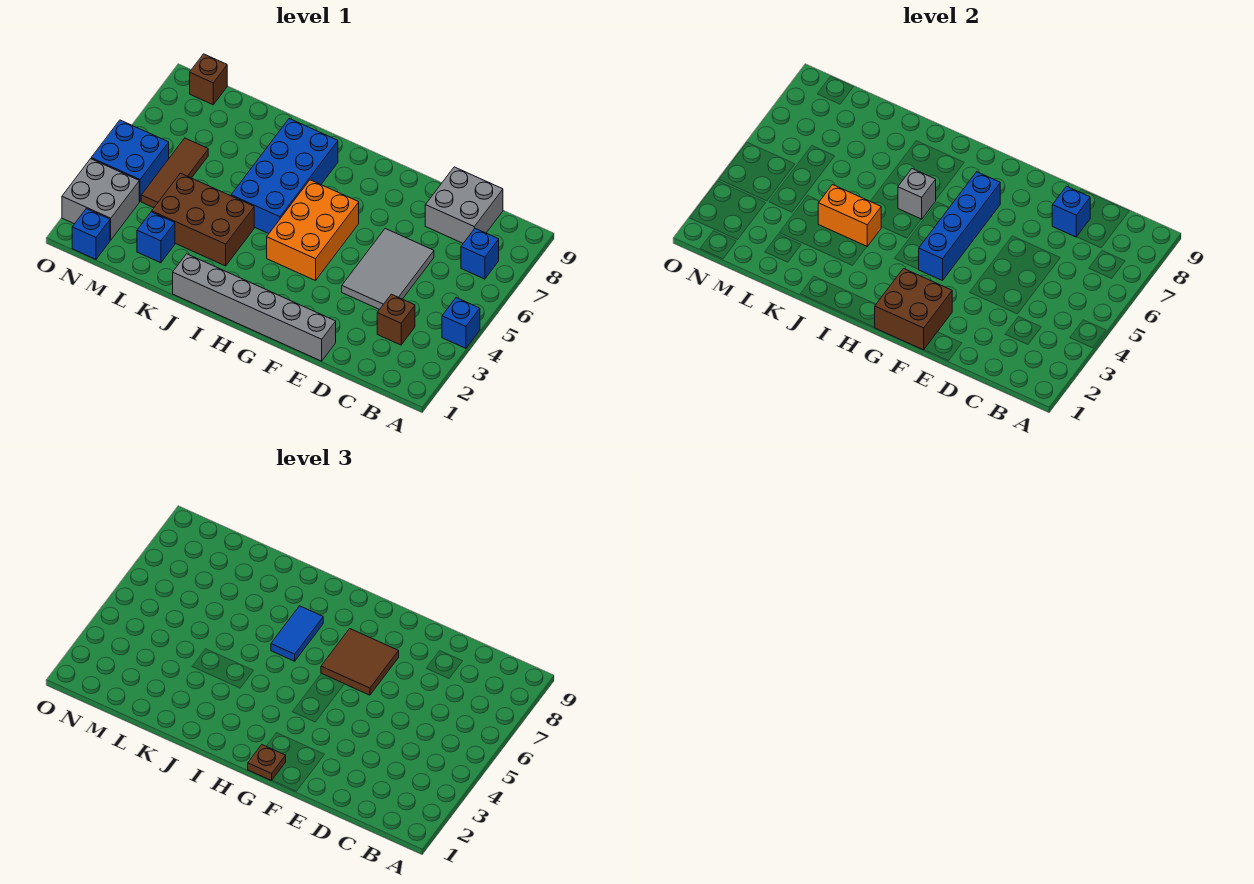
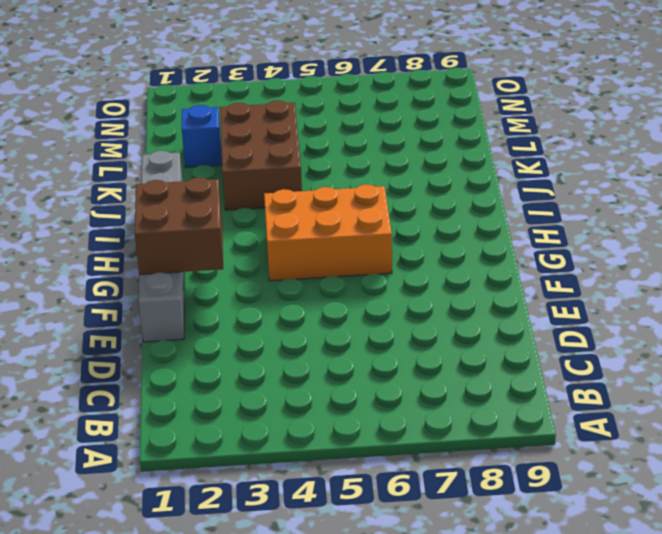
none -> blue 1x1 brick [442,298,480,348]
none -> blue 1x1 brick [461,228,499,279]
none -> brown 1x1 brick [377,294,415,345]

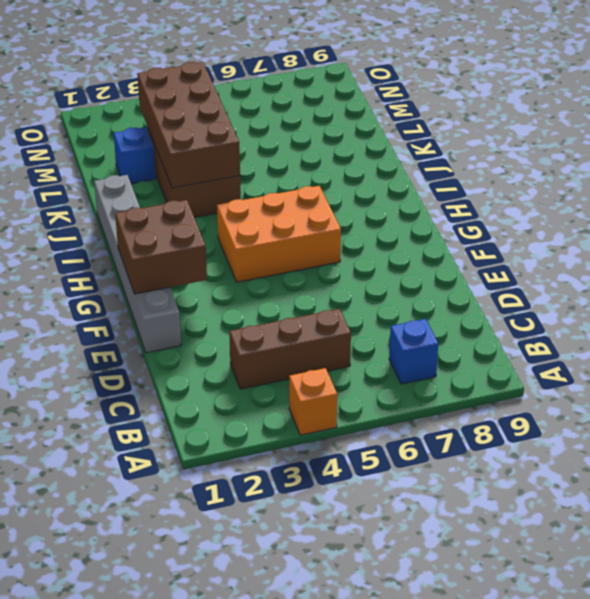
orange 1x1 brick [289,368,337,435] -> blue 1x1 brick [442,298,480,348]
brown 1x3 brick [229,309,351,389] -> brown 1x1 brick [377,294,415,345]
brown 2x4 brick [137,62,240,188] -> orange 1x2 brick [818,185,881,246]
none -> grey 2x2 brick [425,167,503,243]
none -> grey 2x3 tile [342,229,434,310]
none -> blue 2x4 brick [231,119,338,234]

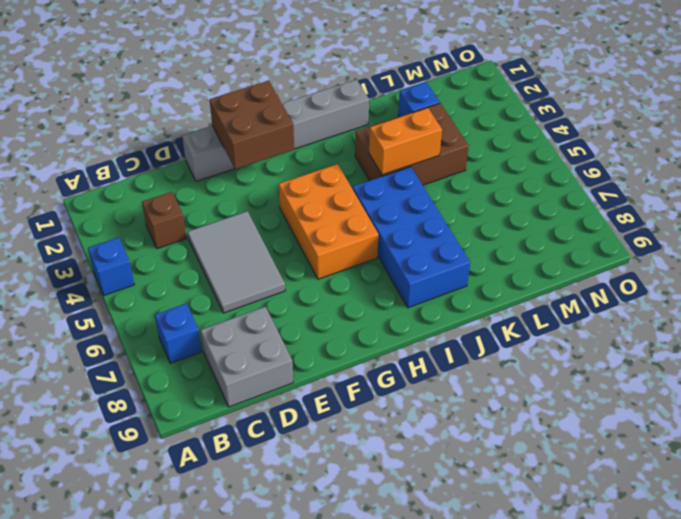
none -> brown 1x3 tile [141,138,208,208]
none -> blue 1x1 brick [72,209,110,259]
none -> grey 2x2 brick [62,159,139,240]

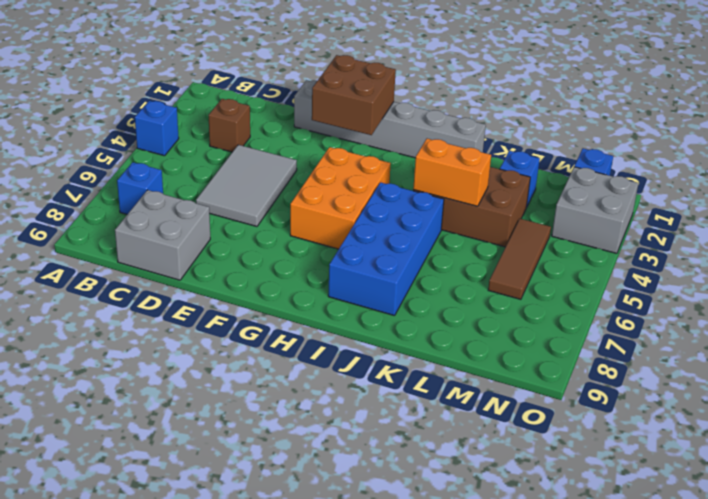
none -> blue 2x2 brick [91,120,169,201]
none -> brown 1x1 brick [190,54,227,105]
none -> blue 1x1 brick [1052,186,1090,237]

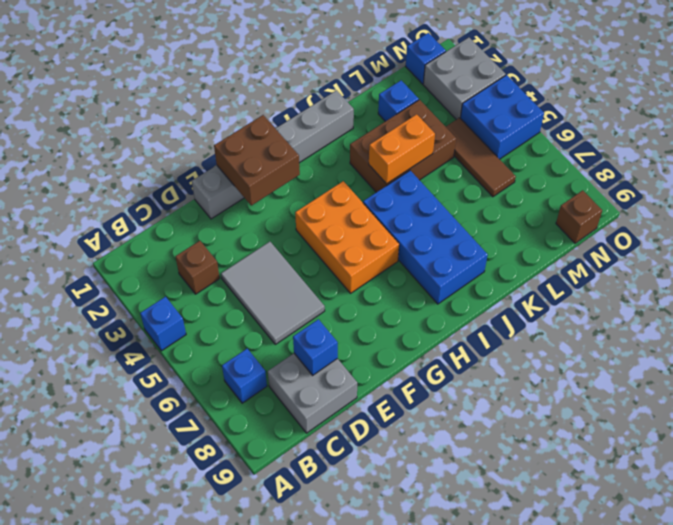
none -> blue 1x4 brick [919,172,1000,281]
none -> grey 1x1 brick [898,169,936,219]
none -> brown 2x2 tile [321,629,399,695]

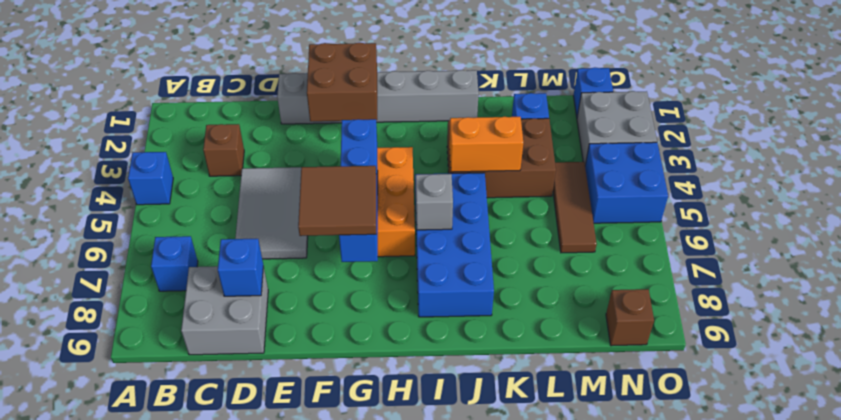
none -> brown 1x1 plate [248,745,286,781]
none -> blue 1x2 tile [271,606,323,661]

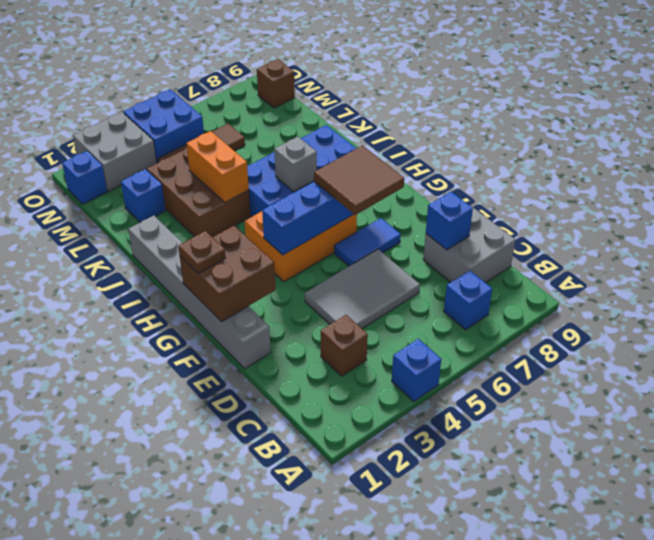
blue 1x2 tile [334,218,401,266] -> blue 1x2 tile moved to [271,606,323,661]

